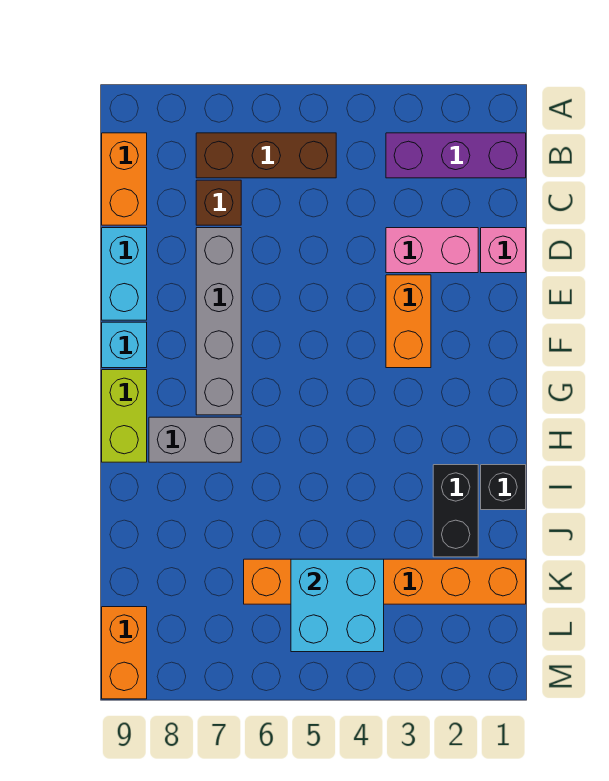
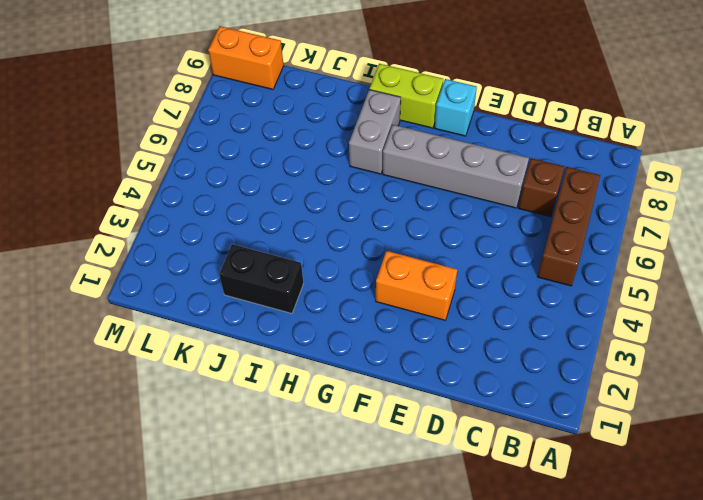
none -> purple 1x3 brick [386,133,526,178]
none -> orange 1x2 brick [102,133,147,225]
none -> pink 1x1 brick [481,228,526,273]

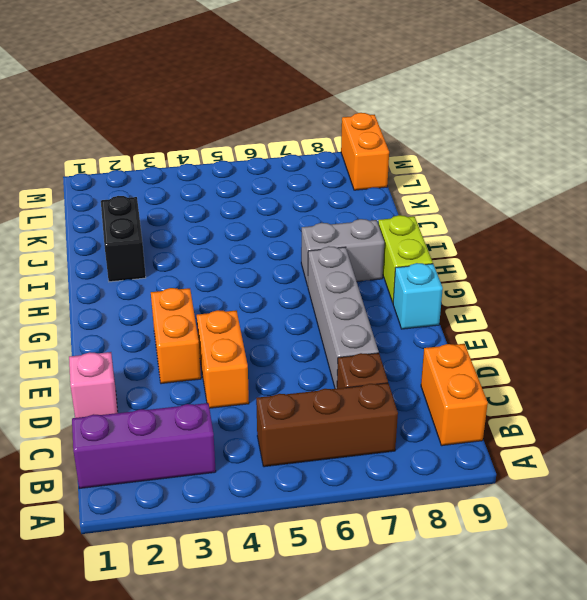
orange 1x2 brick [197,310,249,408] -> none
none -> pink 1x2 brick [386,228,478,273]
none -> cyan 1x2 brick [102,228,147,320]
none -> black 1x1 brick [481,465,526,510]

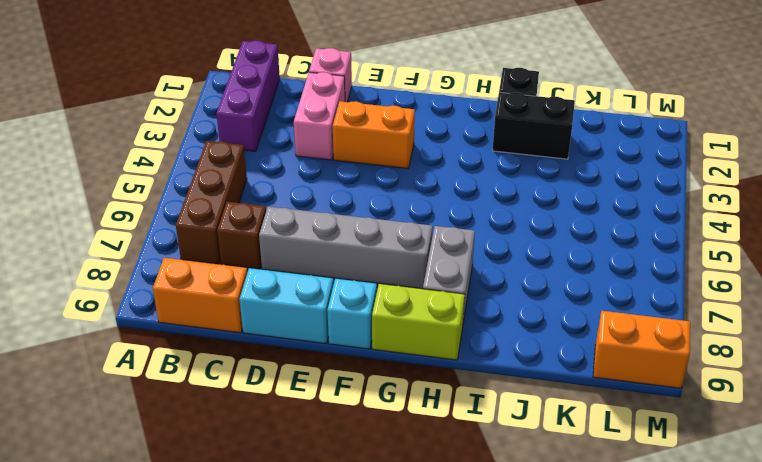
none -> orange 1x6 brick [244,559,526,604]
none -> cyan 2x2 brick [291,559,384,652]

